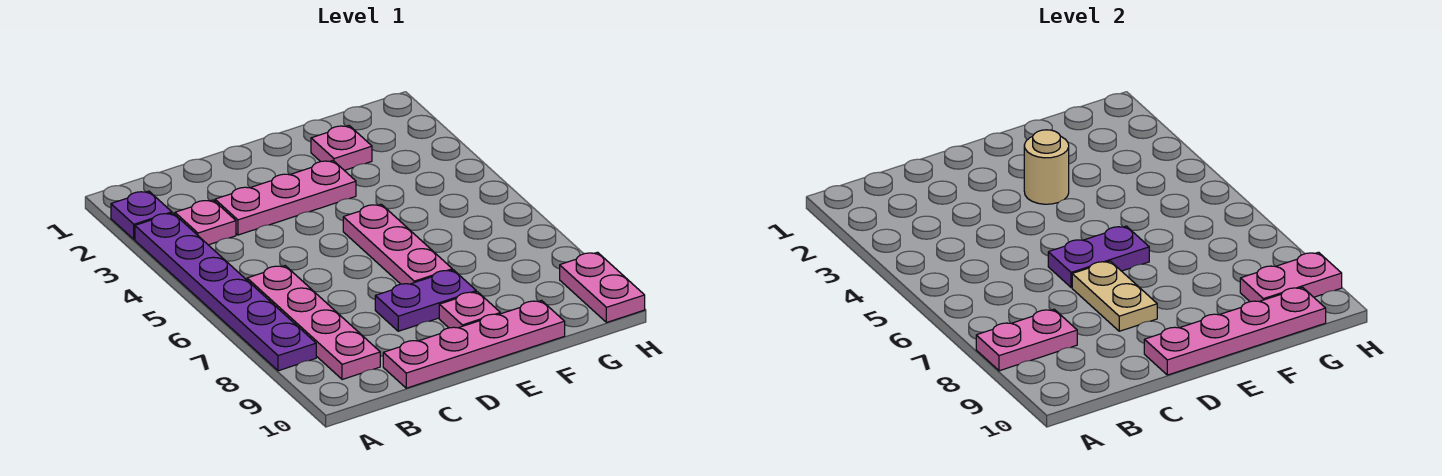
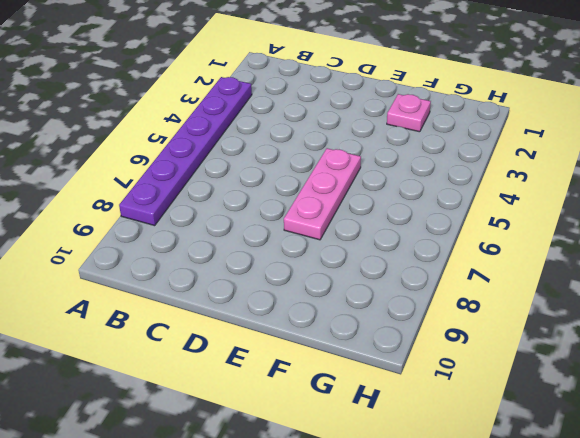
none -> purple 1x1 plate [111,191,172,239]
none -> pink 1x1 plate [175,200,236,245]
none -> pink 1x4 plate [247,266,380,380]

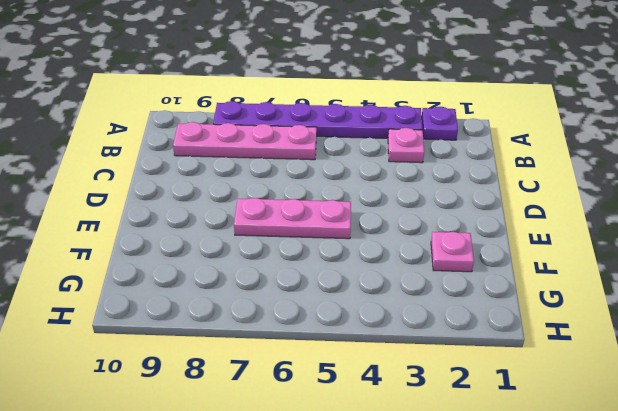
none -> pink 1x3 plate [215,161,356,235]
none -> pink 1x4 plate [383,301,565,388]
none -> purple 1x2 plate [375,270,476,331]

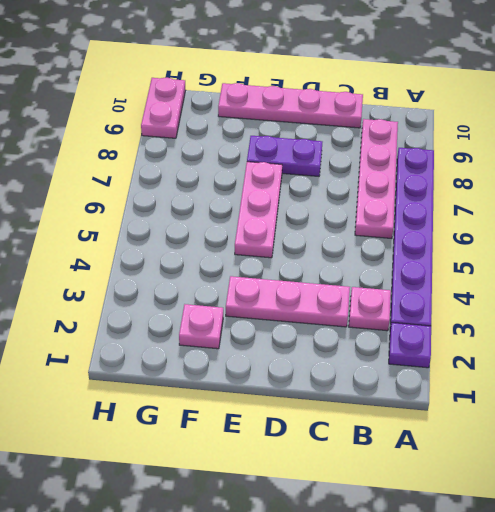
none -> pink 1x1 plate [439,292,500,328]
none -> pink 1x2 plate [976,309,1077,371]
none -> purple 1x2 plate [1048,226,1149,288]

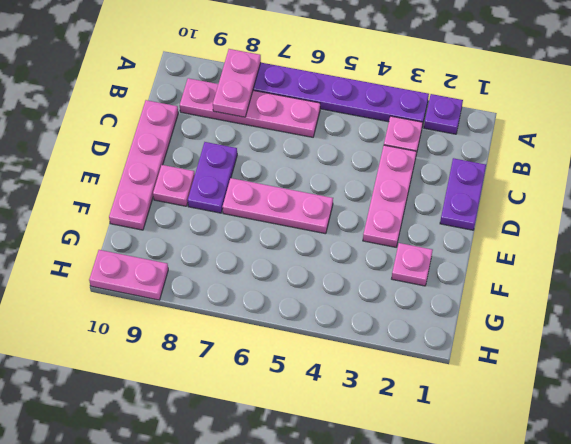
purple 1x2 plate [440,158,486,230] -> purple 1x2 plate moved to [1048,226,1149,288]
none -> tan 1x2 plate [1072,261,1157,331]
none -> pink 1x4 plate [1144,287,1326,375]
none -> tan 1x1 round brick [1024,130,1069,204]

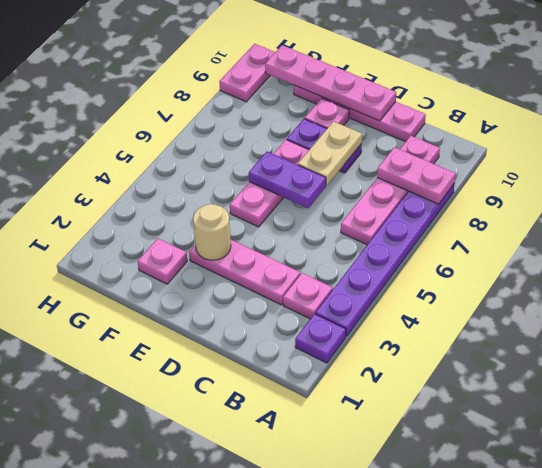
none -> pink 1x2 plate [1240,252,1342,302]

